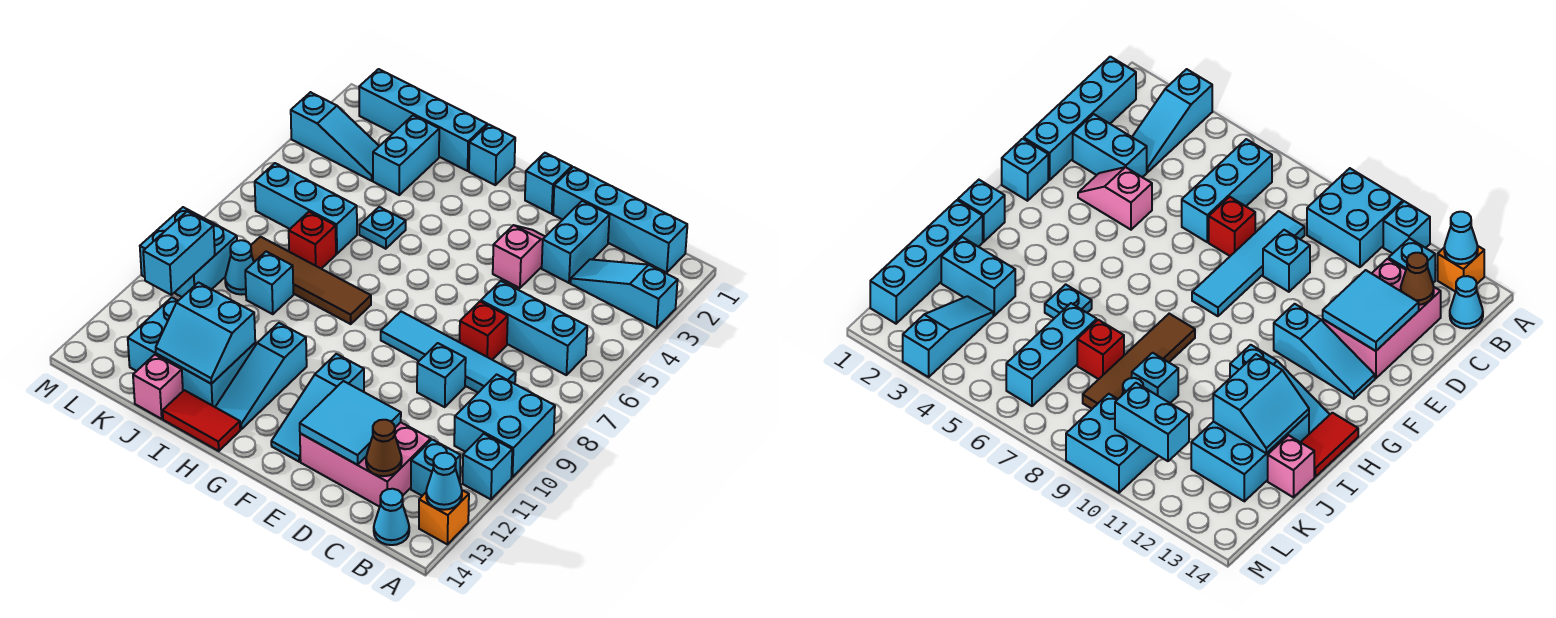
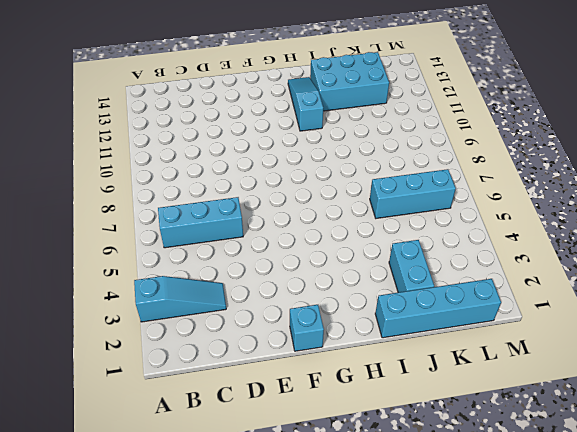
none -> cyan 2x2 brick [454,374,555,477]
none -> cyan 1x1 brick [463,434,512,499]
none -> orange 1x1 brick [419,490,469,544]
none -> cyan 1x4 brick [553,167,687,272]

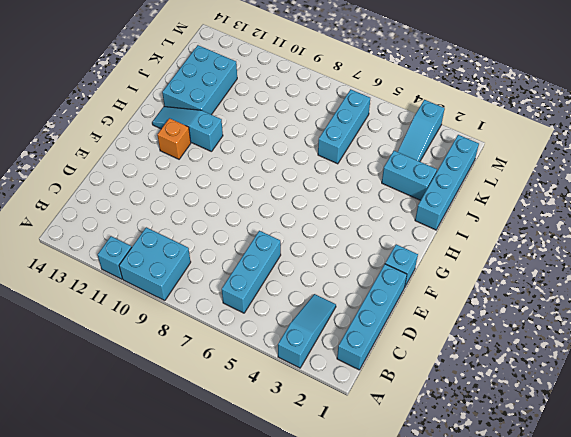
orange 1x1 brick [157,118,191,159] -> orange 1x1 brick moved to [419,490,469,544]
none -> cyan 1x1 brick [411,440,461,496]
none -> cyan 1x1 cone [374,489,409,545]
none -> cyan 1x4 tile [381,312,516,393]
none -> pink 2x3 brick [300,422,431,507]

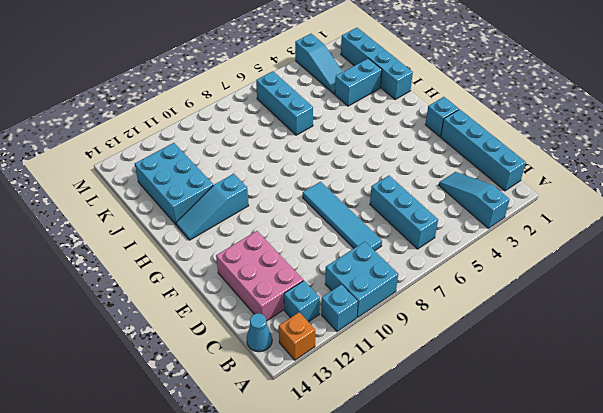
none -> cyan 1x2 brick [542,201,609,283]
none -> red 1x1 brick [460,302,508,360]
none -> cyan 1x1 brick [417,343,466,407]
none -> pink 1x2 slope [493,225,545,288]

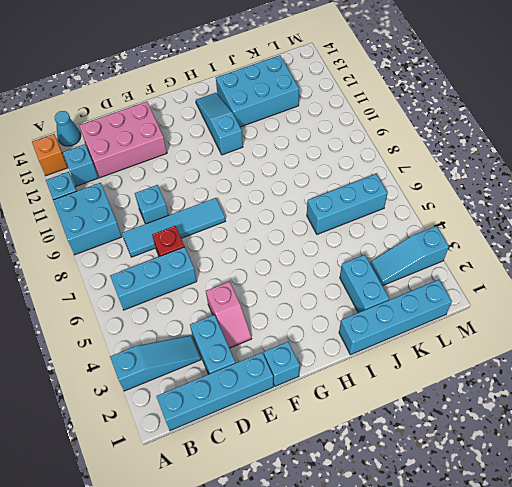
none -> cyan 1x3 slope [271,354,364,462]
none -> cyan 1x1 brick [469,124,515,185]
none -> brown 1x4 tile [251,237,371,324]
none -> red 1x2 tile [163,390,240,451]

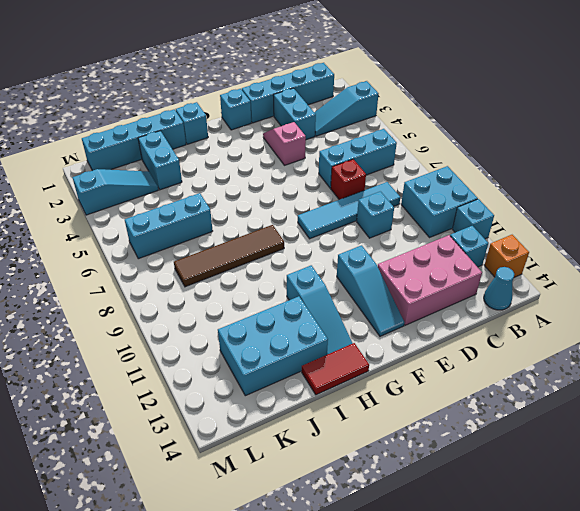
none -> cyan 1x1 plate [359,207,406,249]
none -> red 1x1 brick [289,212,336,269]
none -> cyan 1x1 brick [245,252,293,314]
none -> pink 1x1 brick [133,355,183,419]

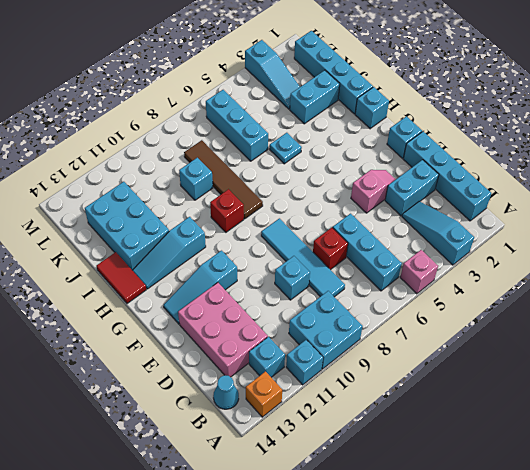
pink 1x1 brick [400,250,438,294] -> pink 1x1 brick moved to [133,355,183,419]
red 1x1 brick [210,189,244,232] -> red 1x1 brick moved to [289,212,336,269]
none -> cyan 1x1 cone [225,240,254,295]
none -> cyan 2x2 brick [140,207,237,297]
none -> cyan 1x1 cone [426,453,462,510]
none -> brown 1x1 cone [366,420,402,476]

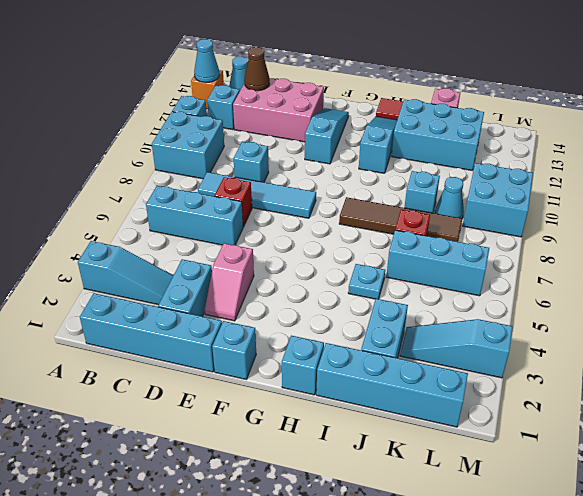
none -> cyan 2x2 tile [300,381,401,465]
none -> cyan 2x2 slope [156,282,255,384]
none -> cyan 1x2 brick [143,212,215,295]

